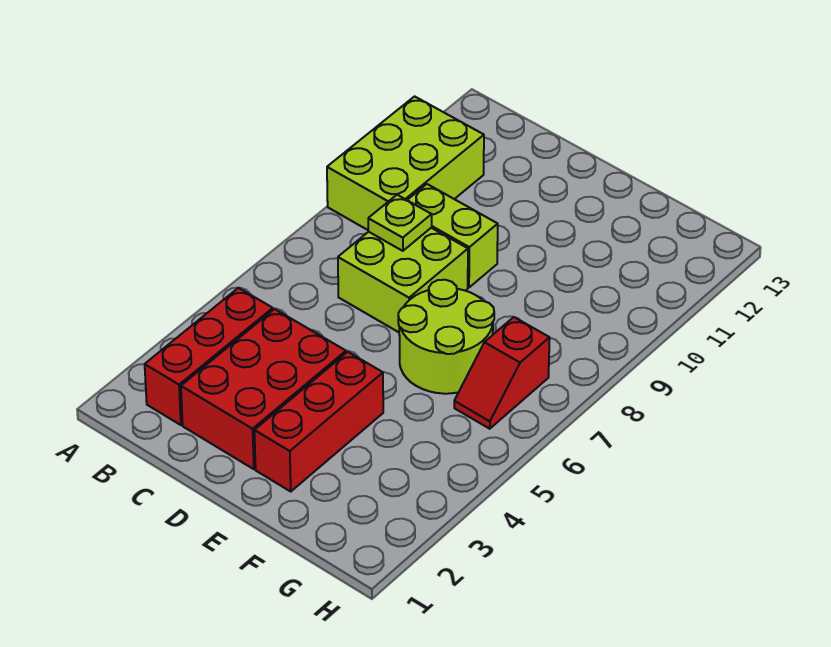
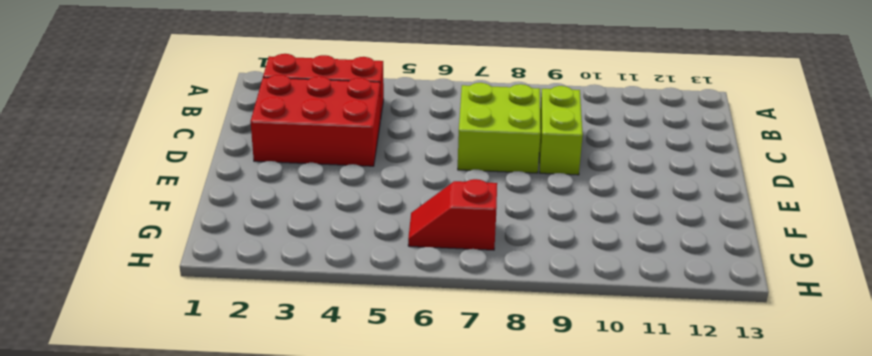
none -> lime 2x3 brick [327,96,484,230]
none -> red 1x3 brick [254,352,383,491]

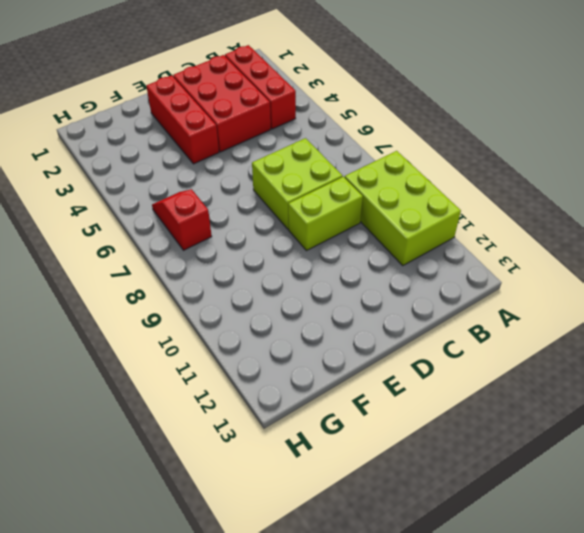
none -> lime 2x2 round brick [398,280,494,394]
none -> lime 1x1 plate [368,195,432,251]

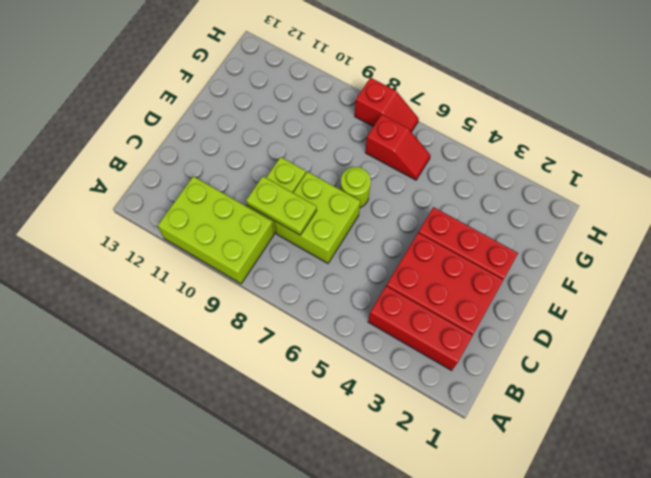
lime 1x2 plate [246,176,317,235] -> lime 1x1 plate [368,195,432,251]
lime 1x1 round brick [340,167,371,208] -> lime 2x2 round brick [398,280,494,394]
red 1x2 slope [355,78,419,132] -> none

